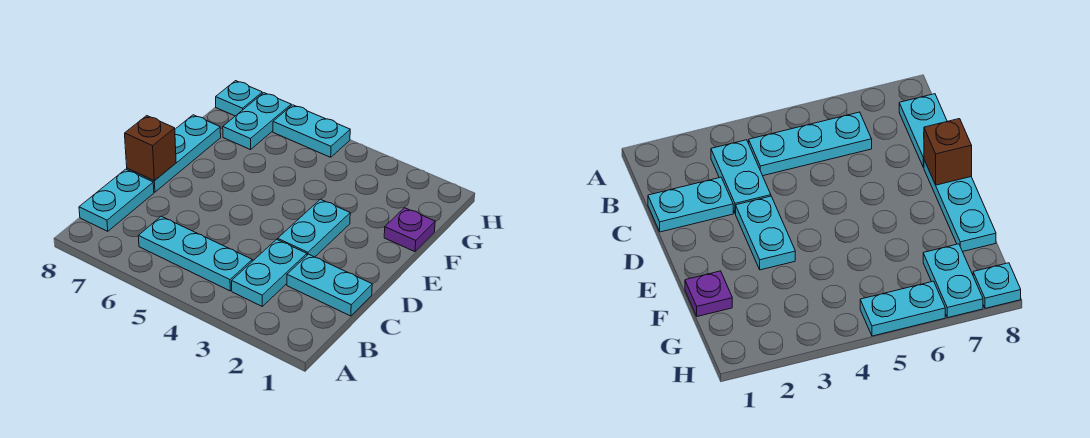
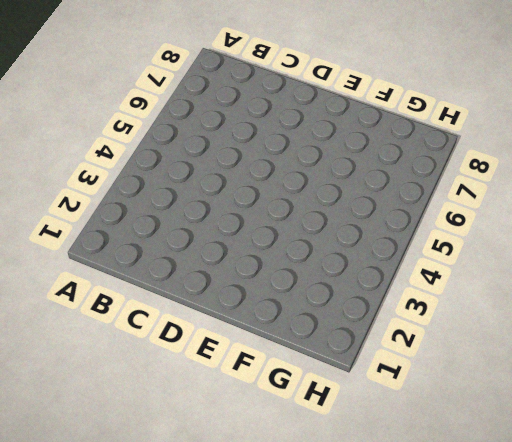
none -> cyan 1x2 plate [232,239,307,306]
none -> cyan 1x3 plate [138,216,252,291]

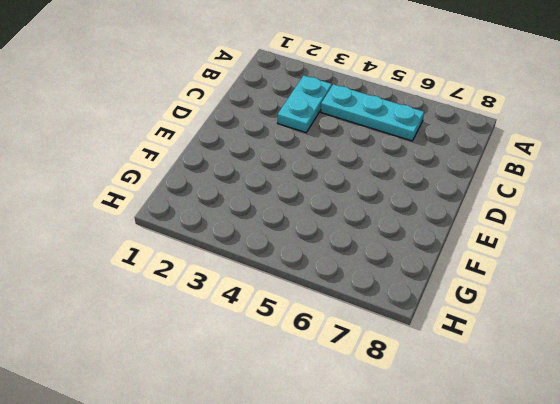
none -> cyan 1x2 plate [79,169,154,231]
none -> cyan 1x2 plate [287,254,372,316]

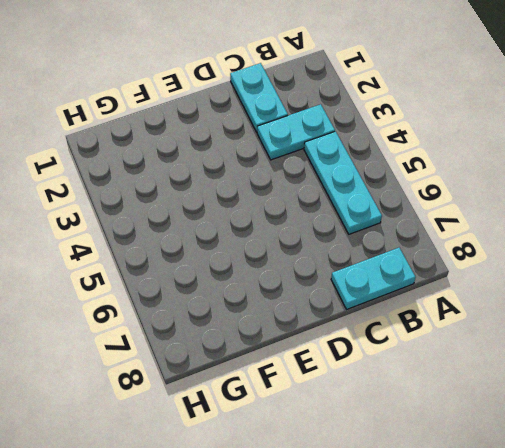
none -> cyan 1x2 plate [278,199,350,257]
none -> cyan 1x3 plate [127,115,221,192]

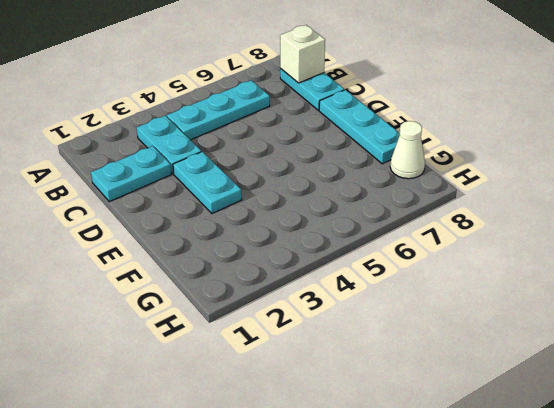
white 1x1 brick [280,25,325,83] -> none
white 1x1 cone [390,121,425,179] -> none
none -> purple 1x1 plate [384,208,435,252]
none -> cyan 1x2 plate [223,93,291,150]

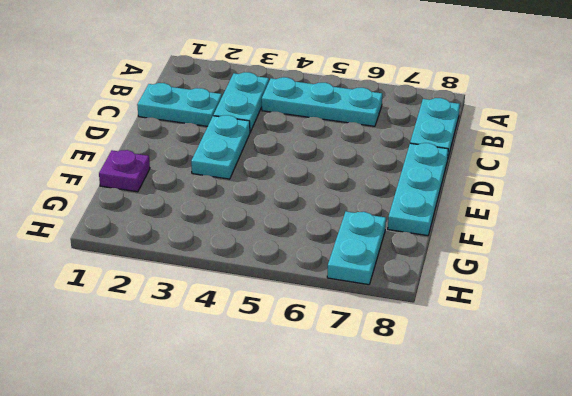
none -> cyan 1x2 plate [273,105,350,157]
none -> cyan 1x1 plate [216,81,262,116]

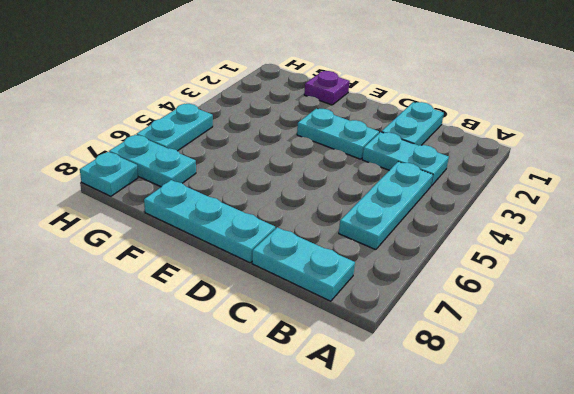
none -> brown 1x1 brick [125,116,176,181]

